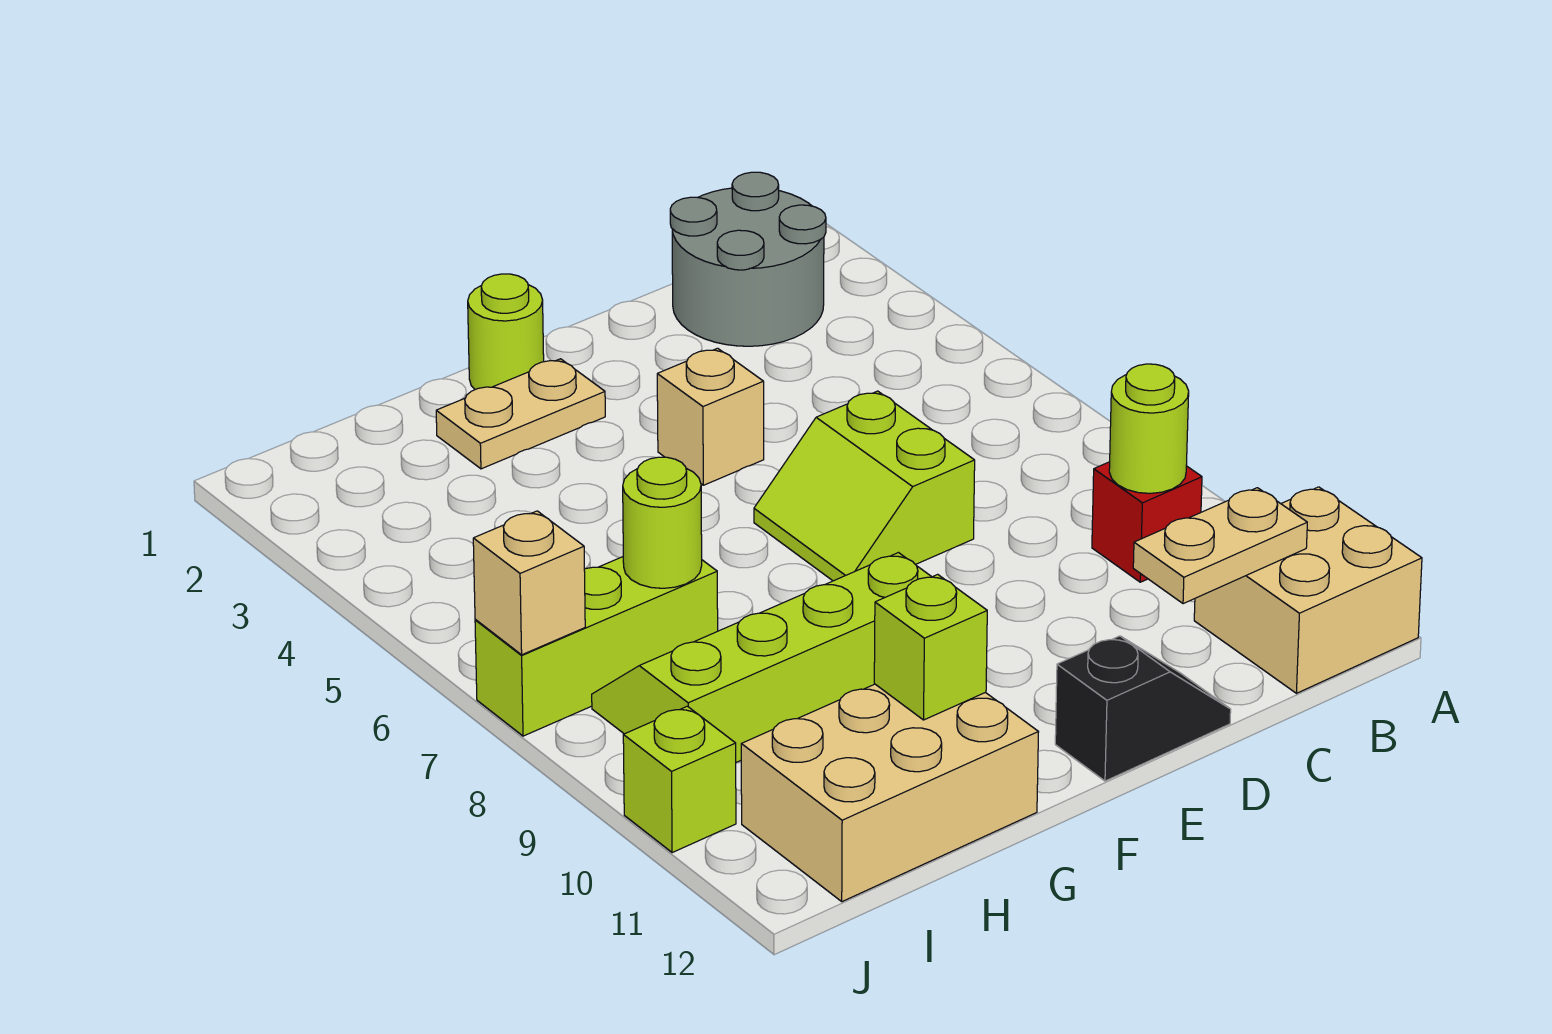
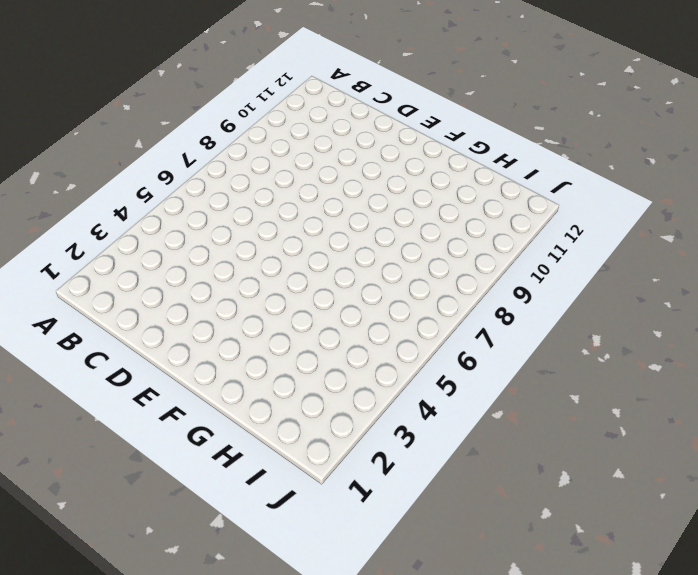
none -> tan 2x2 brick [1194,487,1422,693]
none -> grey 2x2 round brick [670,172,826,346]
none -> red 1x1 brick [1092,462,1202,582]

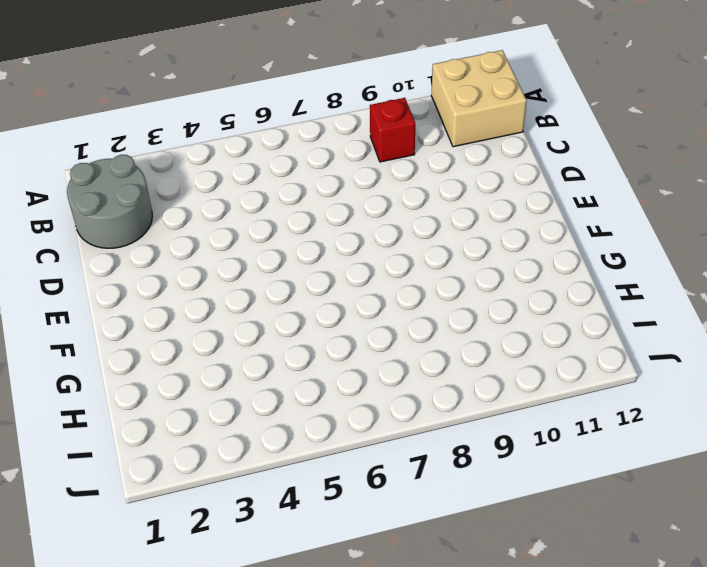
none -> lime 2x2 slope [754,391,975,581]
none -> black 1x2 slope [1055,636,1231,781]
none -> tan 1x1 brick [657,348,764,485]

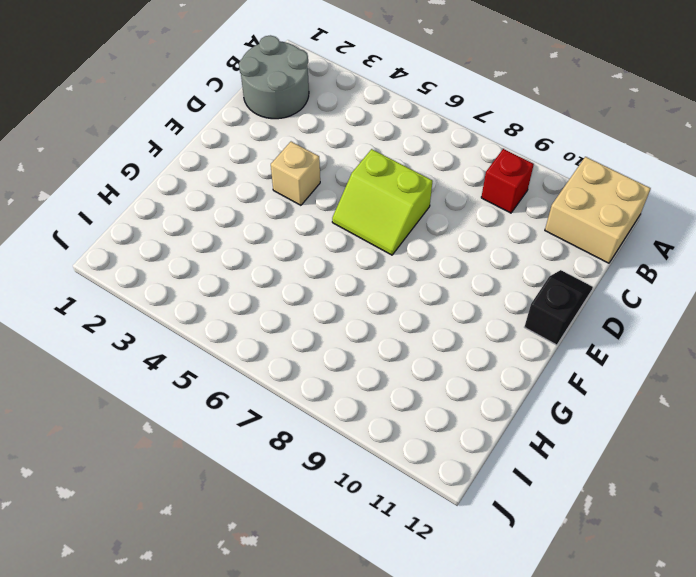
none -> lime 1x1 round brick [468,274,544,390]
none -> tan 1x2 plate [436,359,605,469]
none -> lime 2x4 slope [592,553,931,762]

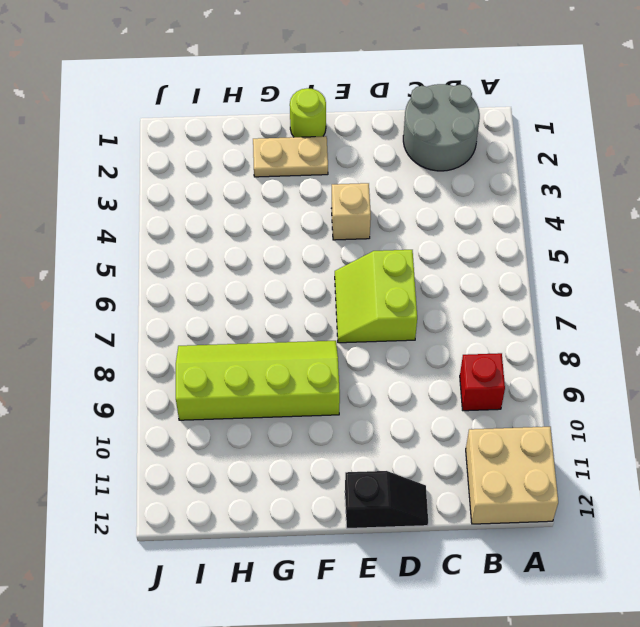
none -> tan 2x3 brick [741,684,1038,902]
none -> lime 1x3 brick [475,557,718,736]
none -> lime 1x1 brick [623,706,736,853]

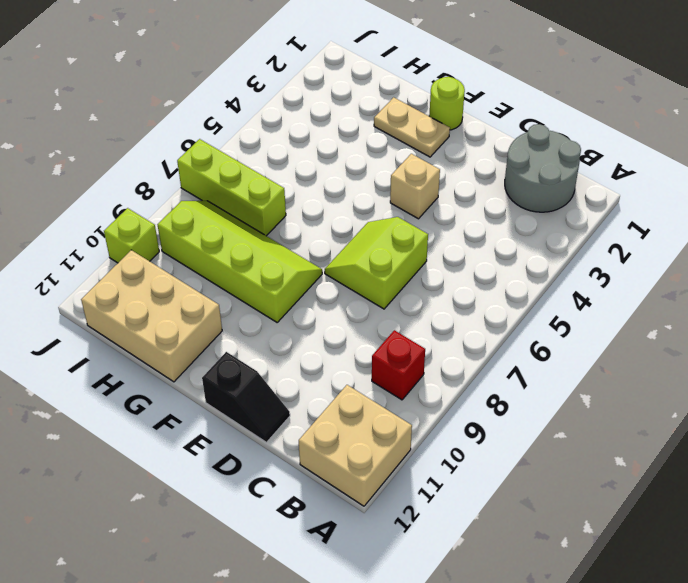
none -> lime 1x1 round brick [1109,364,1189,493]
none -> tan 1x2 plate [1133,488,1307,604]
none -> lime 1x1 brick [874,574,987,720]

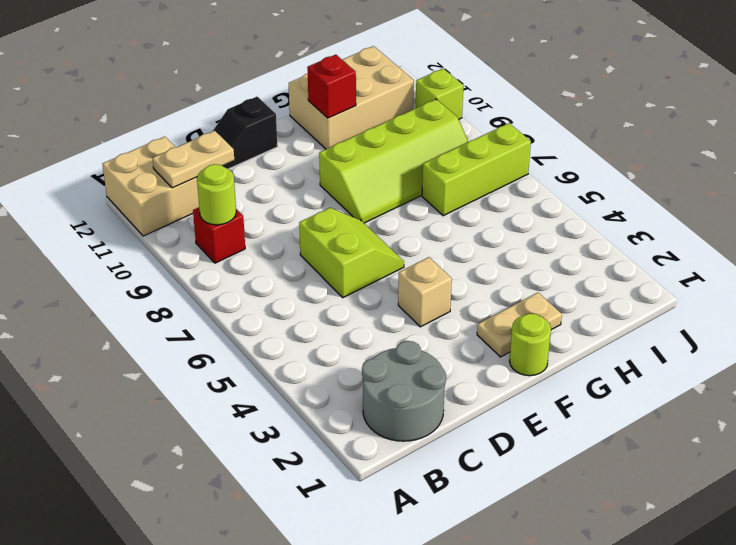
red 1x1 brick [307,55,356,118] -> lime 1x1 brick [874,574,987,720]
none -> lime 1x1 round brick [623,457,702,588]
none -> tan 1x1 brick [473,511,585,655]

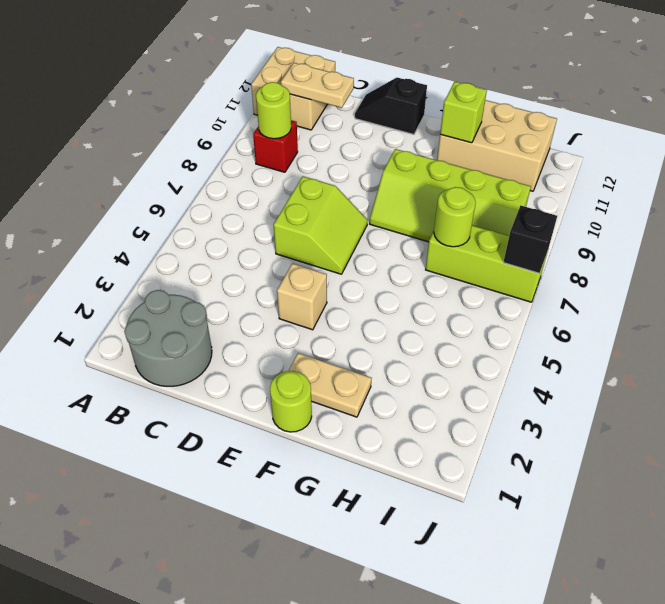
black 1x1 brick [504,206,557,273] -> tan 1x1 brick [473,511,585,655]
none -> lime 1x1 brick [623,706,736,853]

